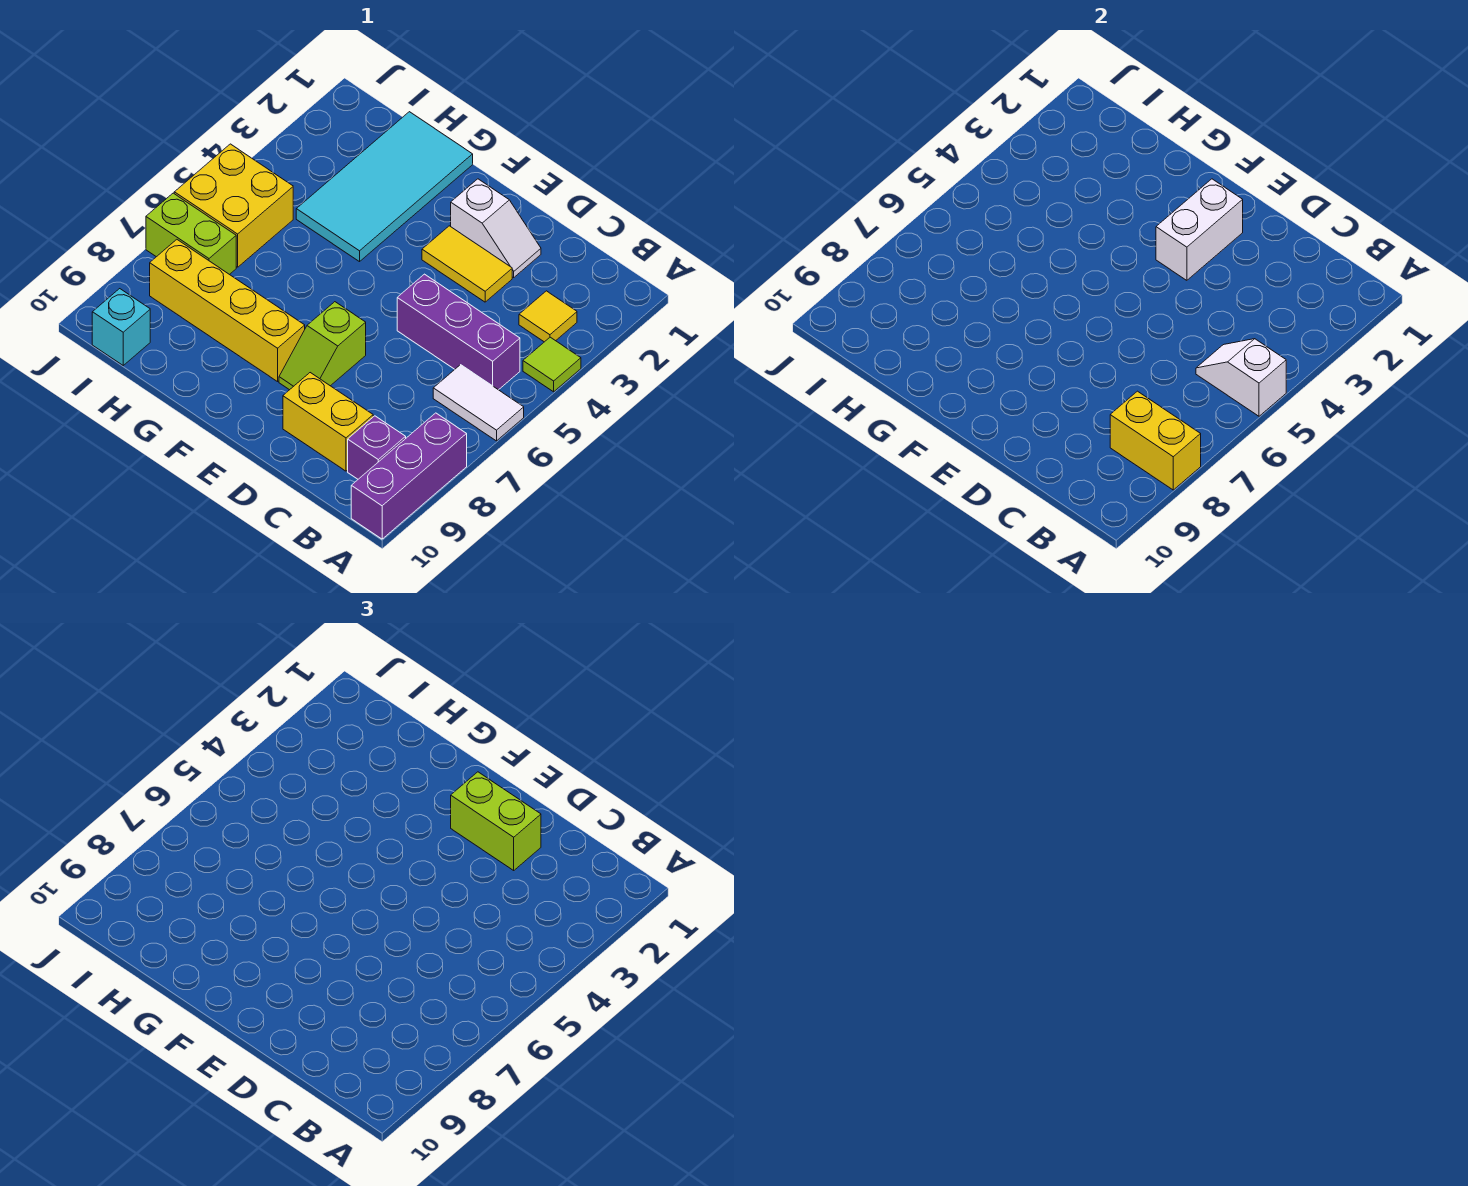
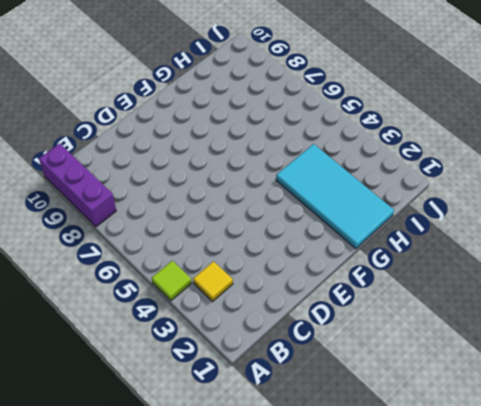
none -> white 1x2 tile [433,365,524,441]
none -> purple 1x3 brick [397,274,520,390]
none -> purple 1x1 brick [348,416,406,479]

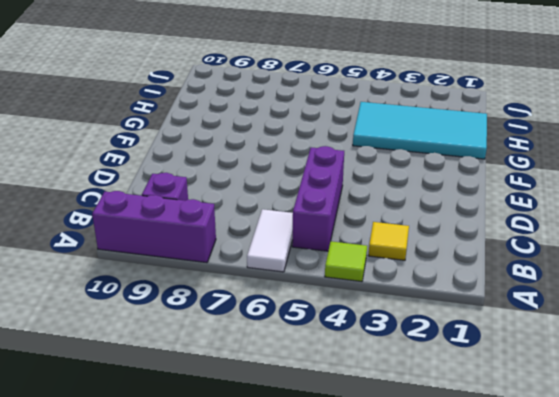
none -> yellow 1x2 brick [283,373,373,471]
none -> white 1x2 slope [451,179,541,277]
none -> yellow 1x2 tile [422,226,512,302]

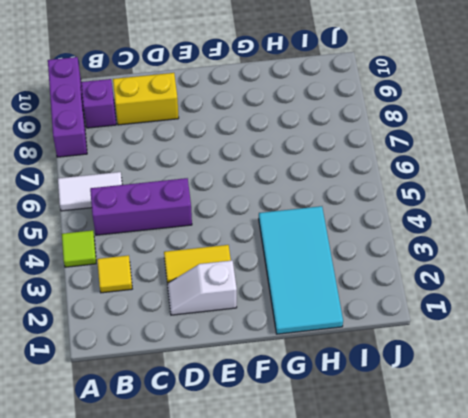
none -> lime 1x2 slope [279,302,366,390]
none -> yellow 1x4 brick [150,240,305,382]
none -> yellow 2x2 brick [174,144,293,267]

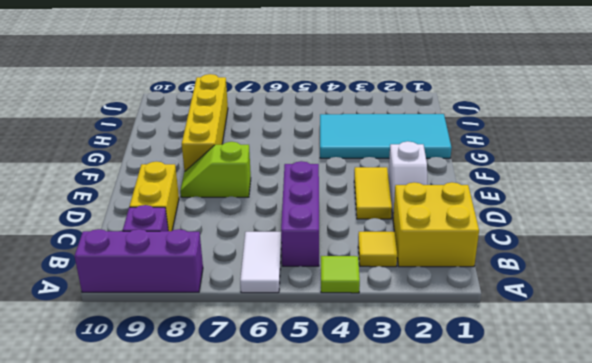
yellow 2x2 brick [393,182,479,267] -> yellow 2x2 brick moved to [174,144,293,267]
none -> lime 1x2 brick [146,193,236,275]
none -> cyan 1x1 brick [92,289,150,365]
none -> white 1x2 slope [1196,339,1286,416]

